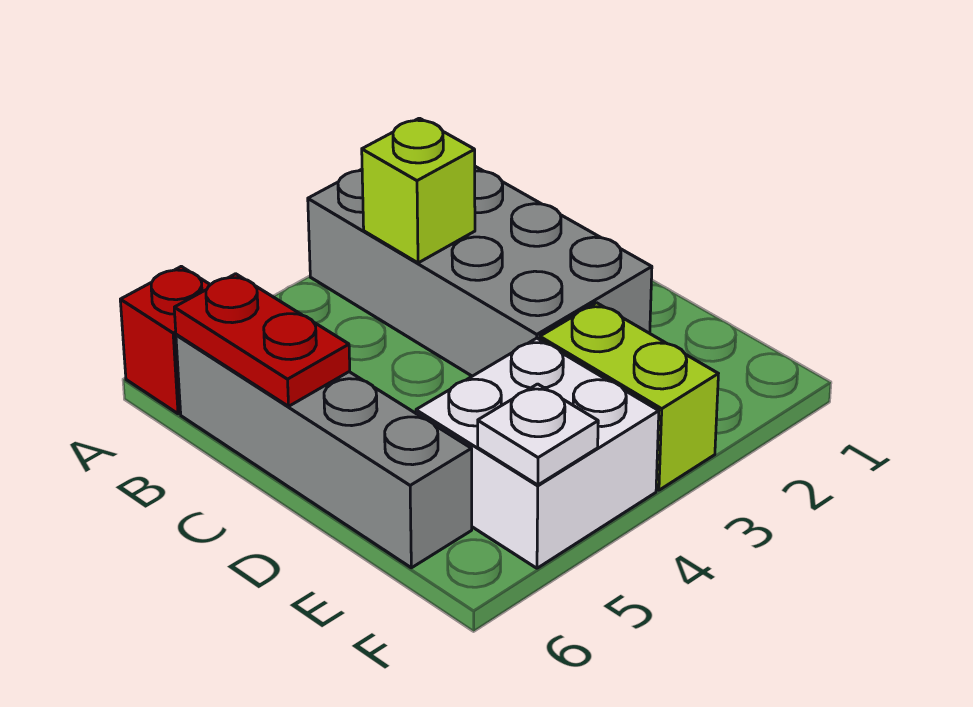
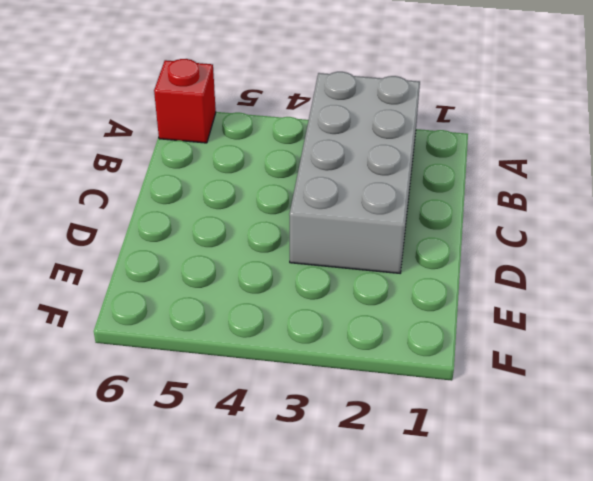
none -> grey 1x4 brick [176,335,472,568]
none -> lime 1x2 brick [540,303,718,490]

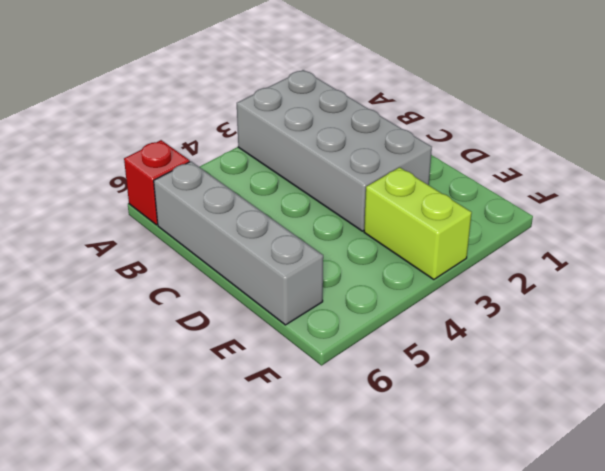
none -> white 2x2 brick [416,338,659,568]
none -> lime 1x1 brick [362,118,475,263]

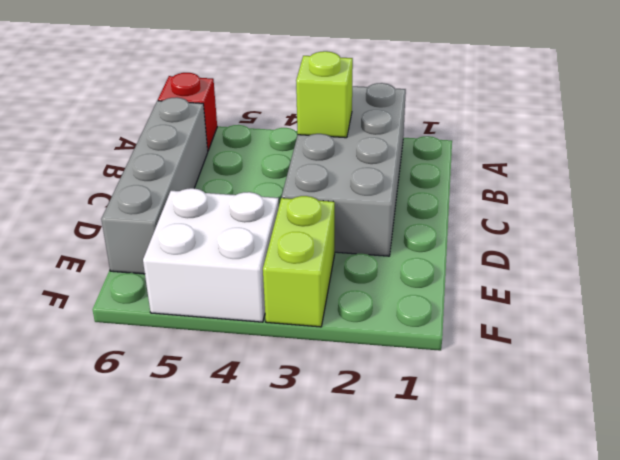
none -> red 1x2 plate [174,274,350,406]
none -> white 1x1 plate [478,384,598,485]

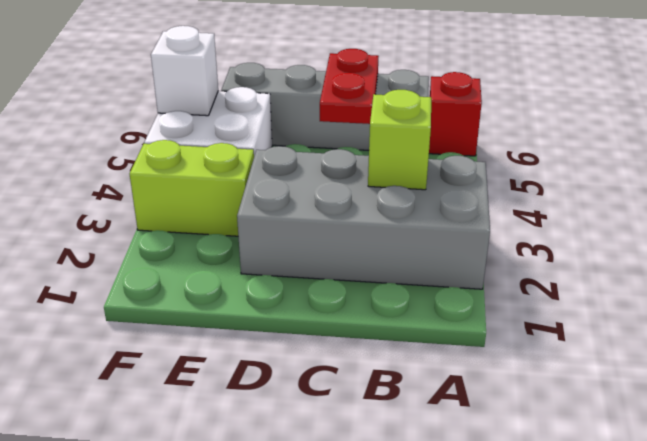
red 1x2 plate [320,49,379,124] -> red 1x2 plate turned to [174,274,350,406]
white 1x1 brick [151,26,218,116] -> white 1x1 plate [478,384,598,485]

